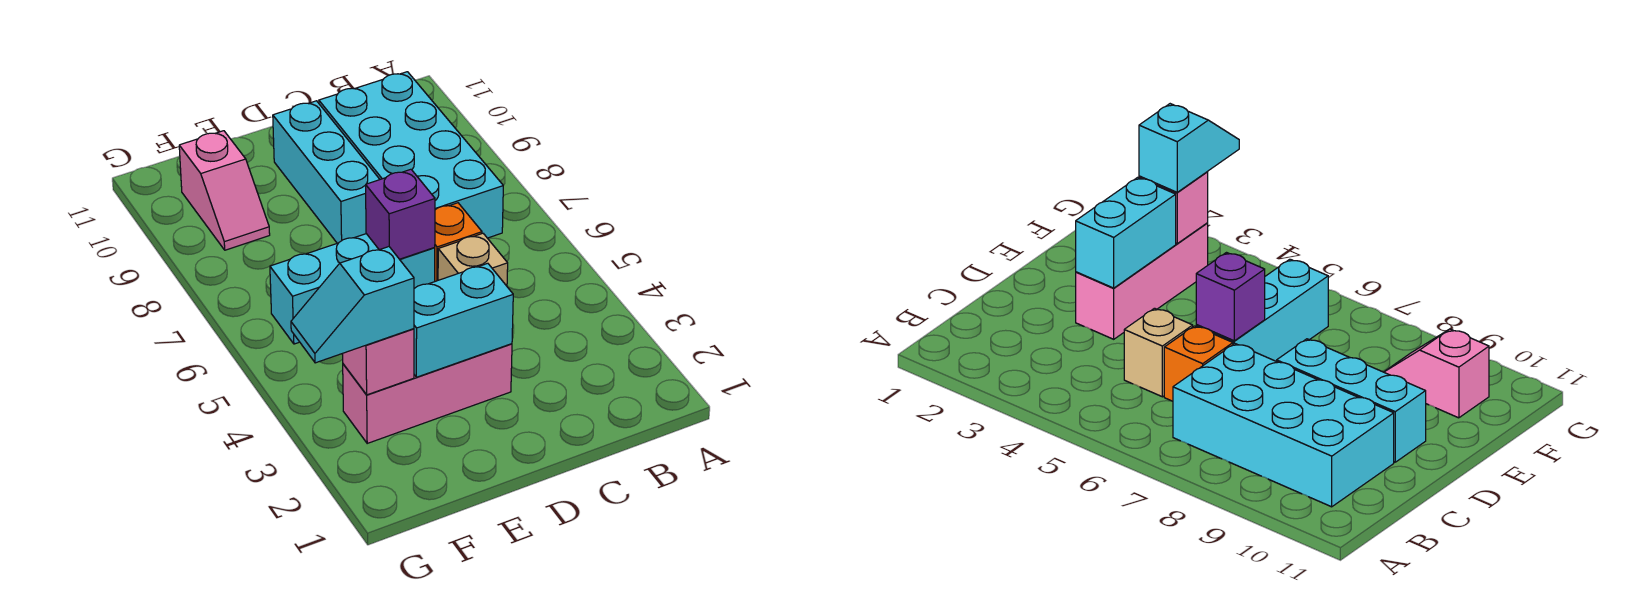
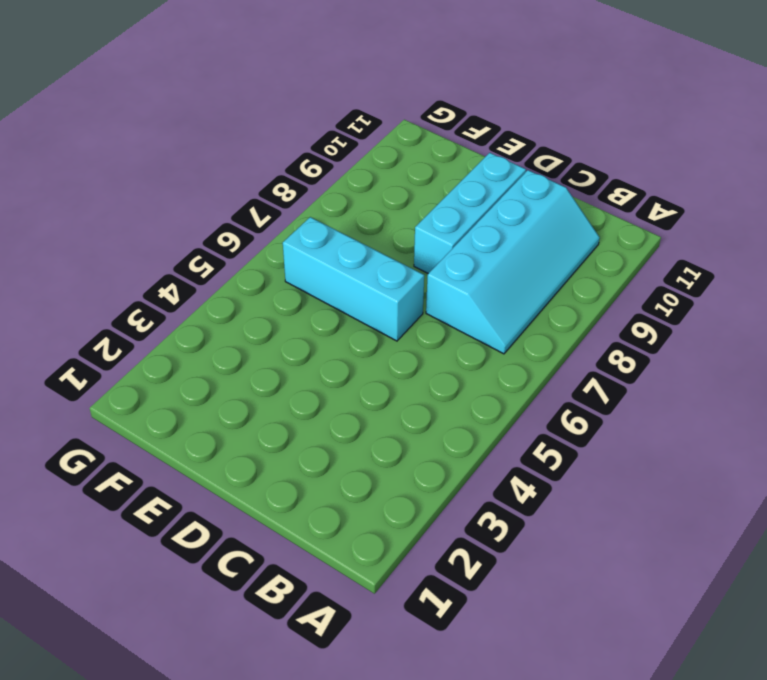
cyan 2x4 slope [426,170,600,354] -> cyan 2x4 brick [319,72,503,238]
none -> tan 1x1 brick [438,233,508,286]
none -> orange 1x1 brick [435,203,482,281]

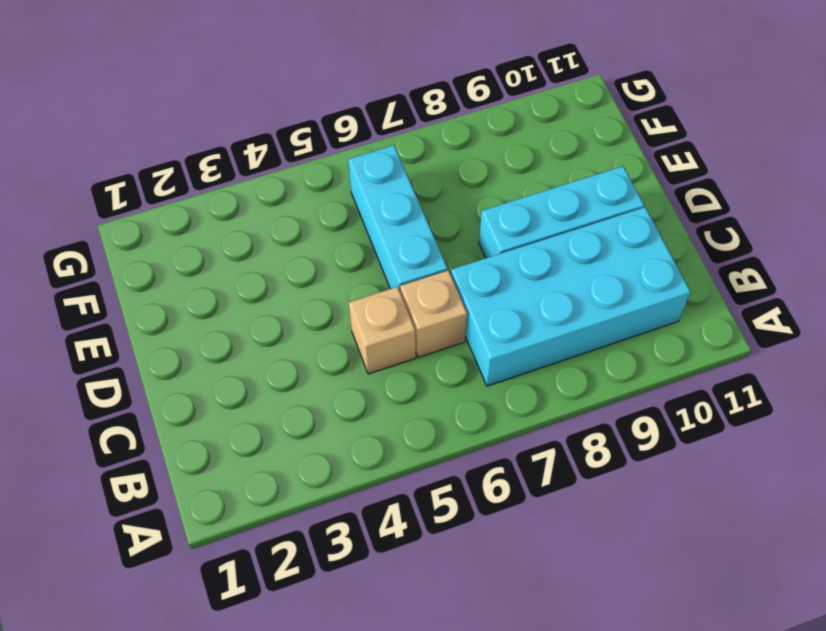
tan 1x1 brick [400,271,467,357] -> orange 1x1 brick [435,203,482,281]
none -> pink 1x3 brick [343,344,512,443]
none -> pink 1x2 slope [179,131,270,250]

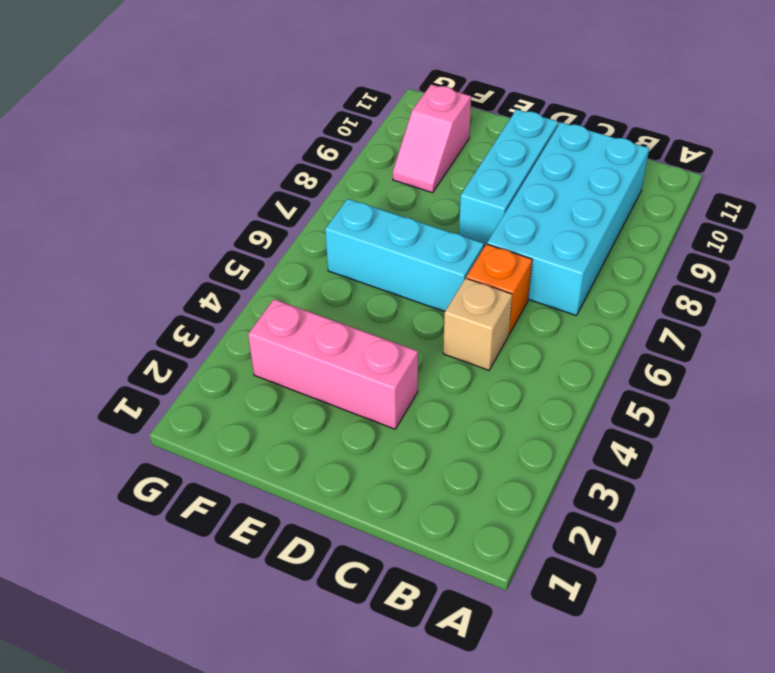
none -> cyan 1x2 brick [414,263,513,377]
none -> purple 1x1 brick [366,169,435,259]

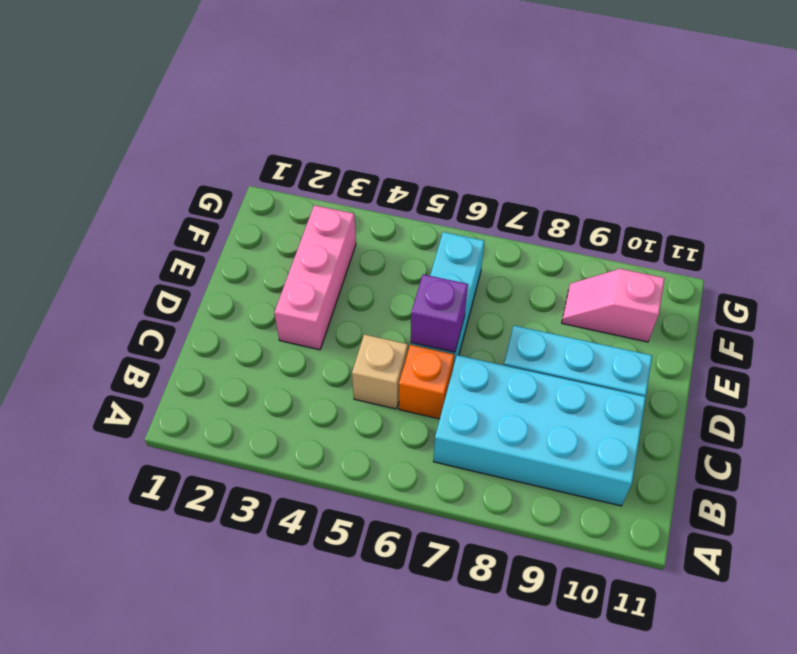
none -> cyan 1x2 brick [414,263,513,377]
none -> pink 1x1 brick [342,329,414,395]

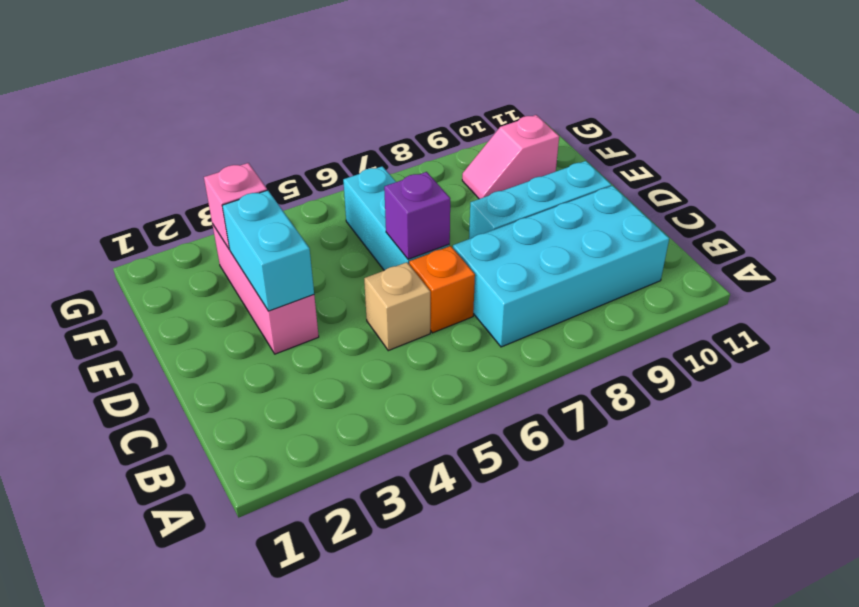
none -> cyan 1x2 slope [291,247,414,363]

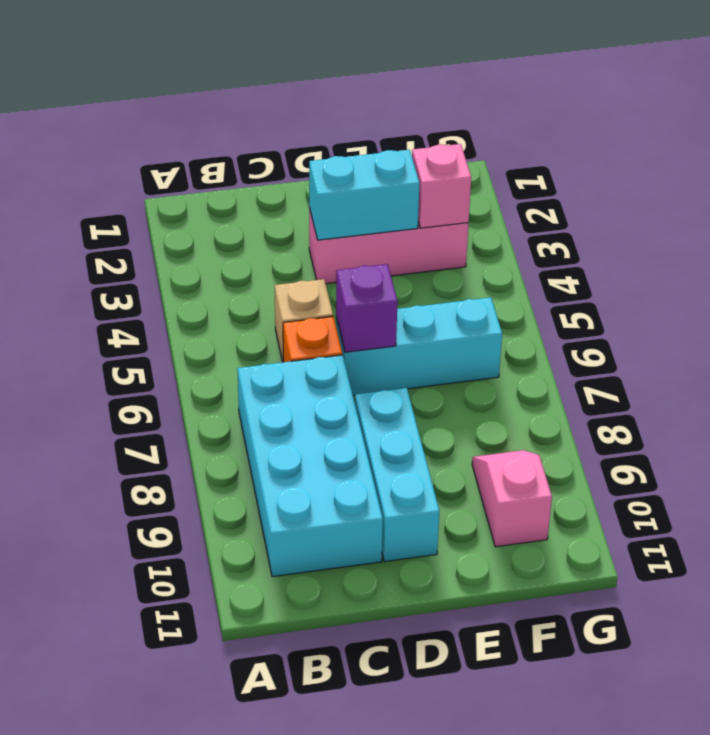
none -> cyan 1x2 slope [291,247,414,363]

